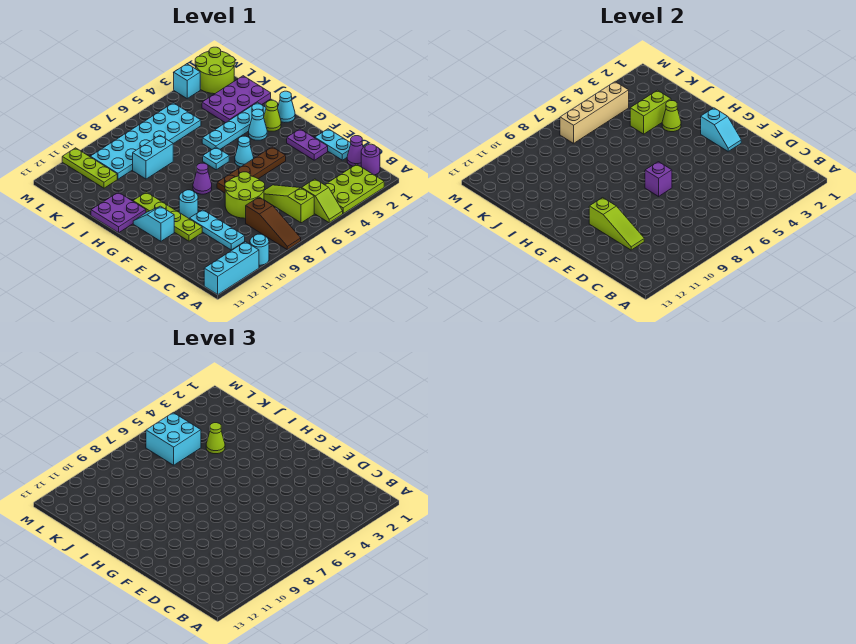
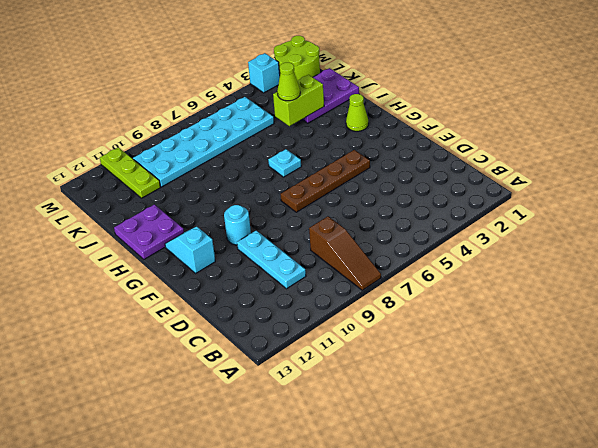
none -> lime 2x3 plate [325,164,384,214]
none -> lime 1x2 slope [302,179,343,223]
none -> cyan 1x1 round brick [250,234,269,265]
none -> cyan 1x3 brick [204,242,259,295]

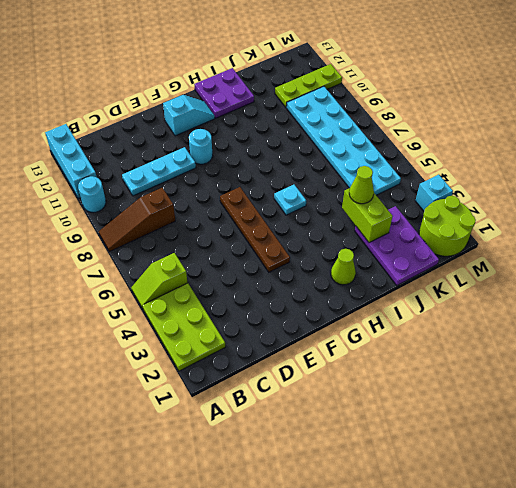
none -> purple 1x1 round brick [361,144,380,175]
none -> lime 1x3 slope [264,185,314,223]
none -> purple 1x1 cone [347,136,363,166]
none -> cyan 1x2 plate [315,129,351,160]

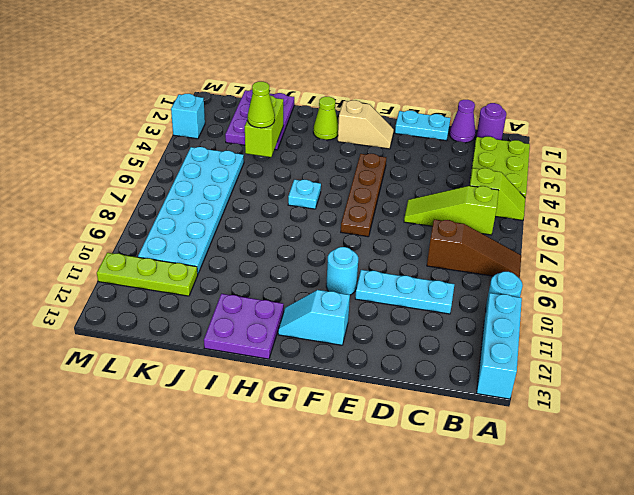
tan 1x2 slope [338,100,394,149] -> purple 1x2 plate [287,129,328,160]
none -> lime 2x2 round brick [225,172,265,218]
none -> lime 1x4 plate [133,192,202,241]
none -> cyan 1x1 cone [235,136,254,167]
none -> purple 1x1 cone [193,163,212,194]

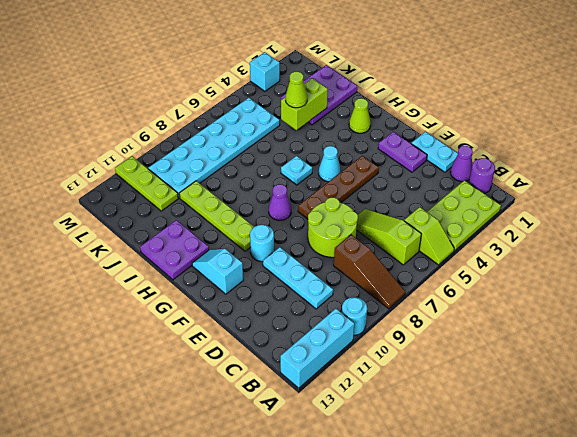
lime 1x4 plate [179,181,254,251] -> lime 1x4 plate moved to [133,192,202,241]
none -> cyan 1x1 cone [278,91,295,122]
none -> cyan 1x1 cone [249,109,267,140]
none -> cyan 1x4 plate [202,102,266,149]
none -> cyan 1x2 brick [133,135,173,179]

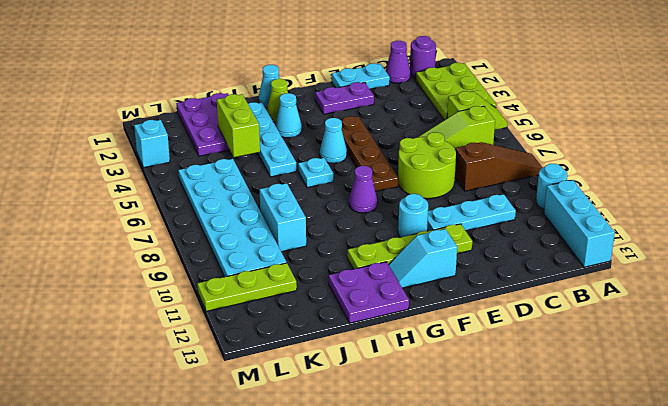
none -> lime 2x2 round brick [195,47,235,94]
none -> lime 1x3 slope [589,198,644,250]
none -> cyan 1x2 slope [701,108,741,151]
none -> purple 1x1 brick [645,162,672,196]

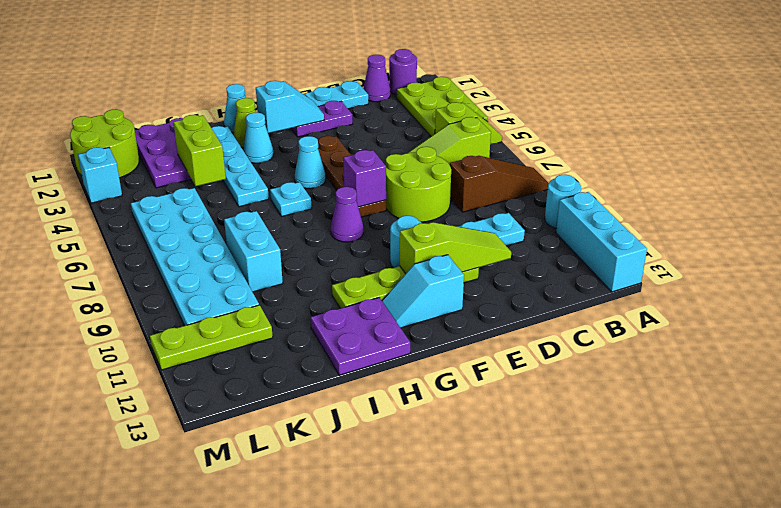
none -> lime 1x1 cone [662,101,681,132]
none -> tan 1x4 brick [560,82,629,143]
none -> lime 1x1 cone [206,423,225,454]
none -> cyan 2x2 brick [146,413,201,465]

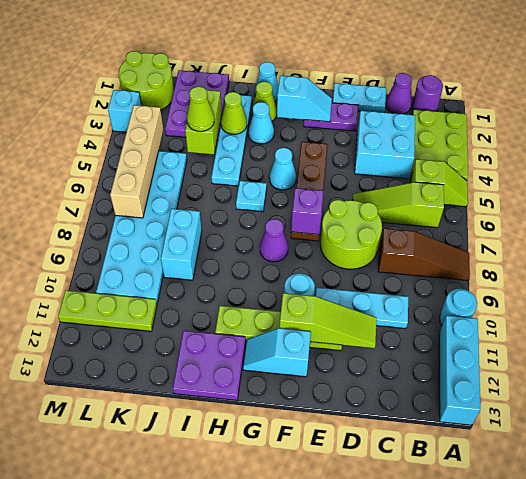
cyan 2x2 brick [355,111,415,179] -> cyan 2x2 brick moved to [146,413,201,465]

